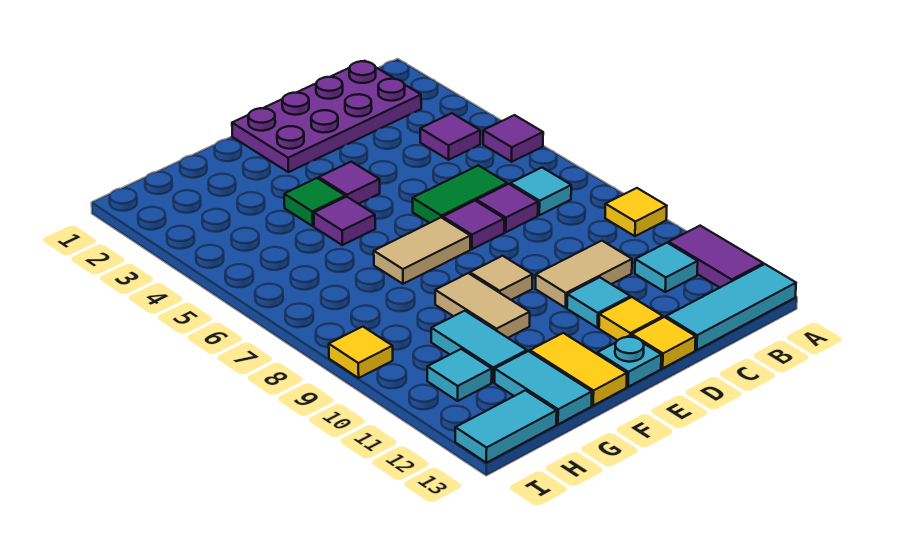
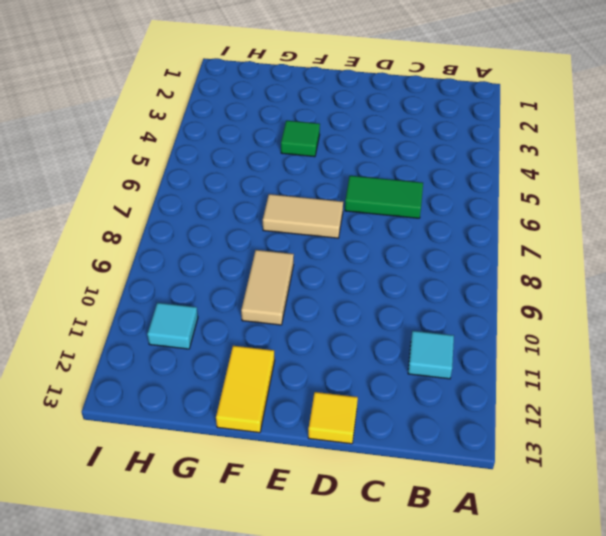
none -> purple 1x1 tile [483,115,543,162]
none -> yellow 1x1 tile [605,188,667,236]
none -> purple 1x2 tile [669,226,763,287]

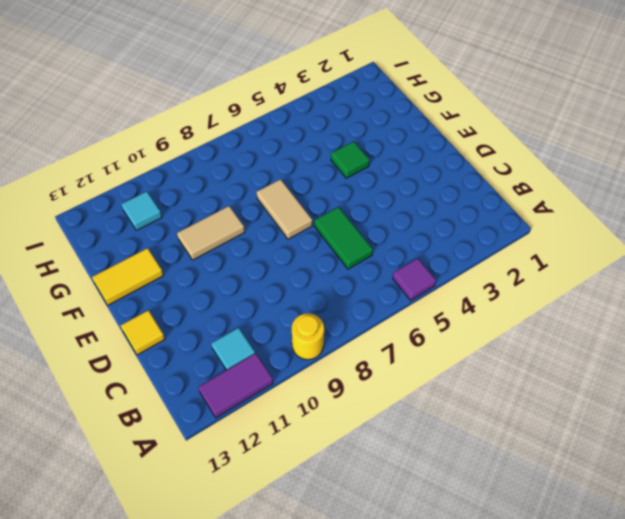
yellow 1x1 round brick [292,313,324,360] -> yellow 1x1 tile [605,188,667,236]
none -> cyan 1x3 tile [666,264,796,350]
none -> purple 2x4 plate [232,61,421,172]
none -> purple 1x1 tile [420,113,480,160]

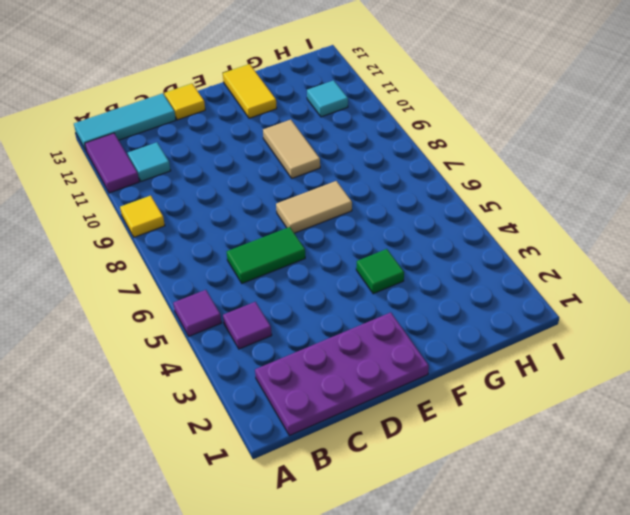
none -> cyan 1x1 tile [510,168,571,215]
none -> purple 1x1 tile [477,184,538,232]
none -> tan 1x2 tile [536,241,632,308]

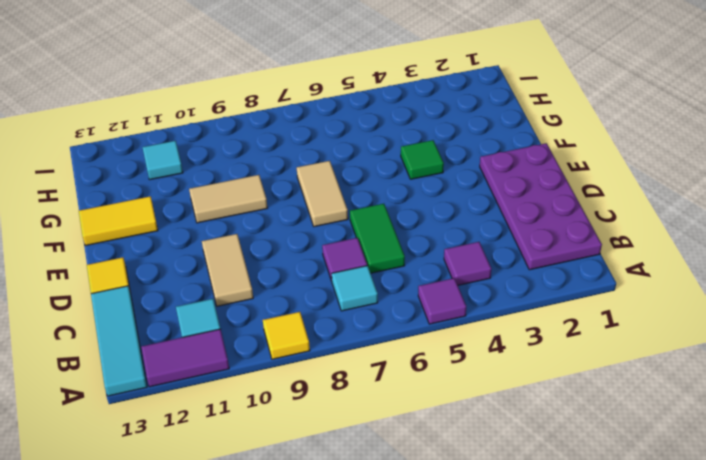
none -> purple 1x1 tile [443,201,504,249]
none -> cyan 1x1 tile [567,277,630,328]
none -> yellow 1x1 tile [599,297,663,340]

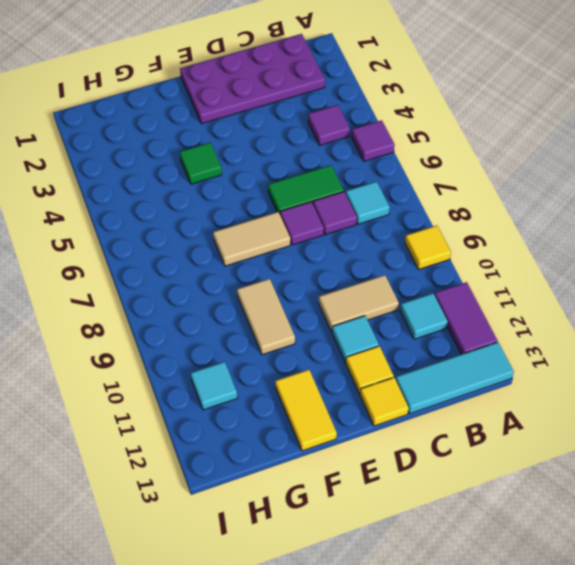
none -> purple 1x1 tile [319,162,380,204]
none -> tan 1x1 tile [470,256,533,300]
none -> cyan 1x1 plate [597,335,661,387]

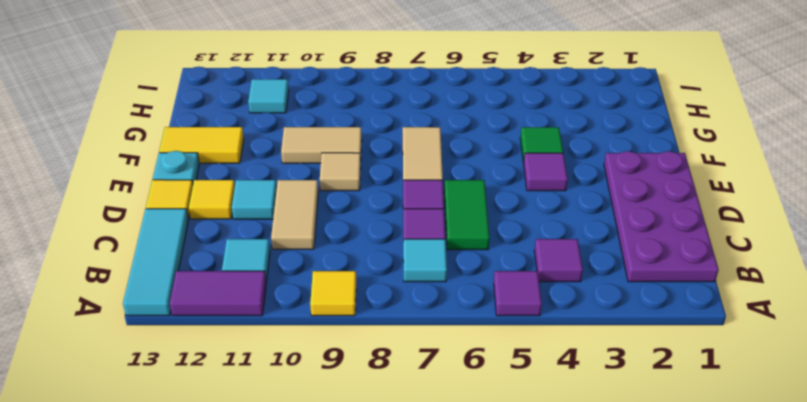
none -> purple 1x1 tile [314,197,375,245]
none -> cyan 1x2 tile [431,311,527,382]
none -> cyan 1x2 tile [495,351,592,424]

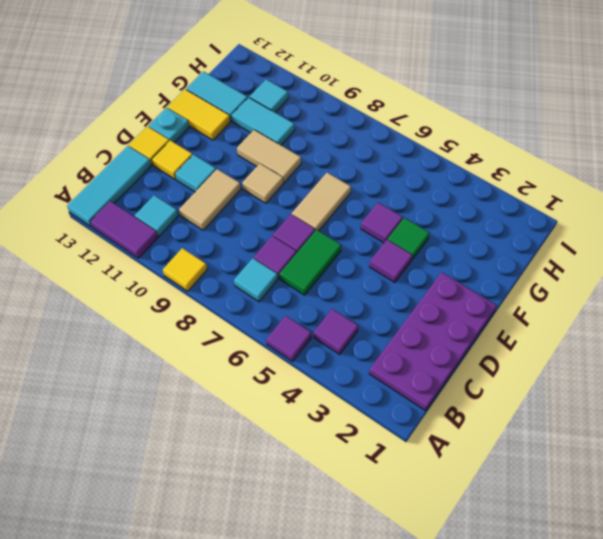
none -> cyan 1x2 tile [455,390,557,463]
none -> yellow 1x1 tile [329,327,393,378]

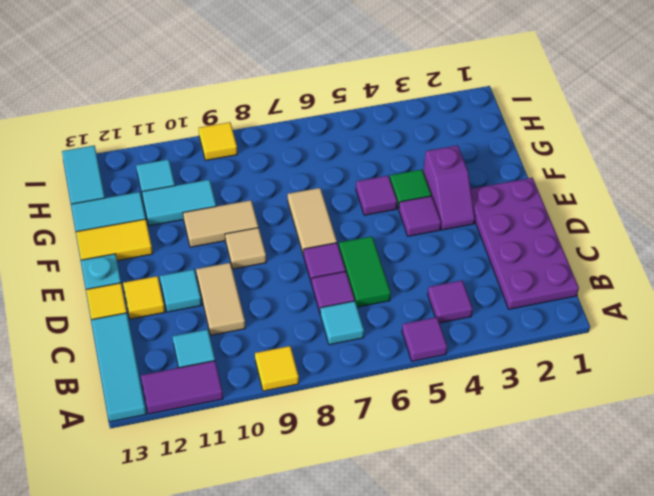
purple 1x2 slope [423,145,475,230] -> none

